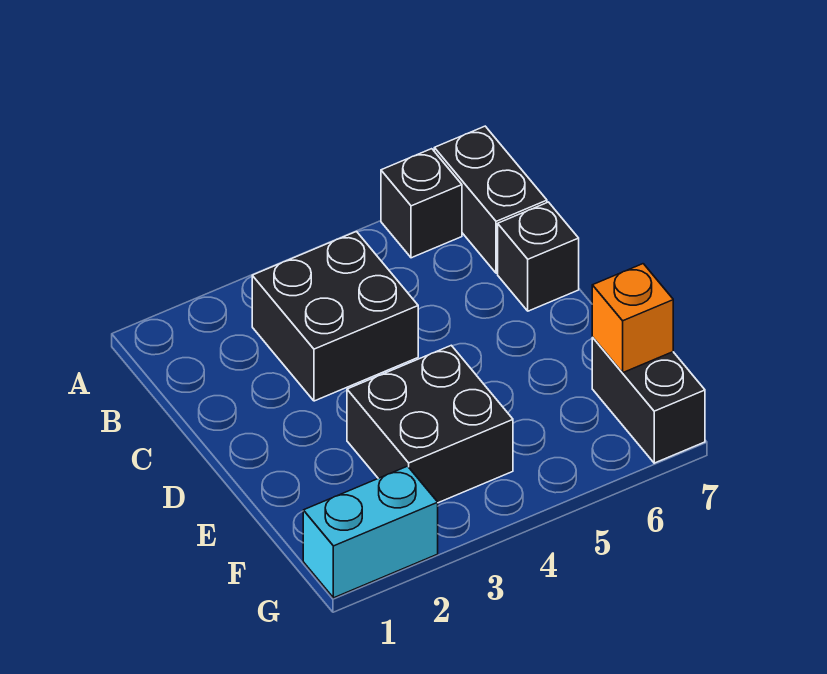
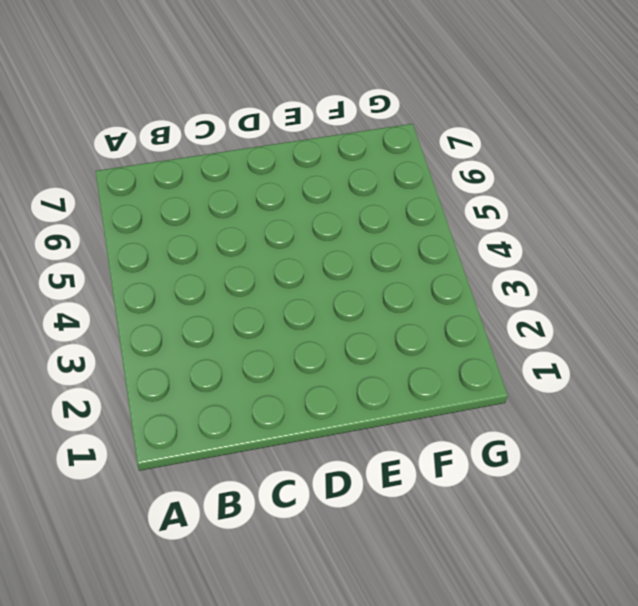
none -> black 1x1 brick [381,149,462,258]
none -> black 1x2 brick [434,126,547,273]

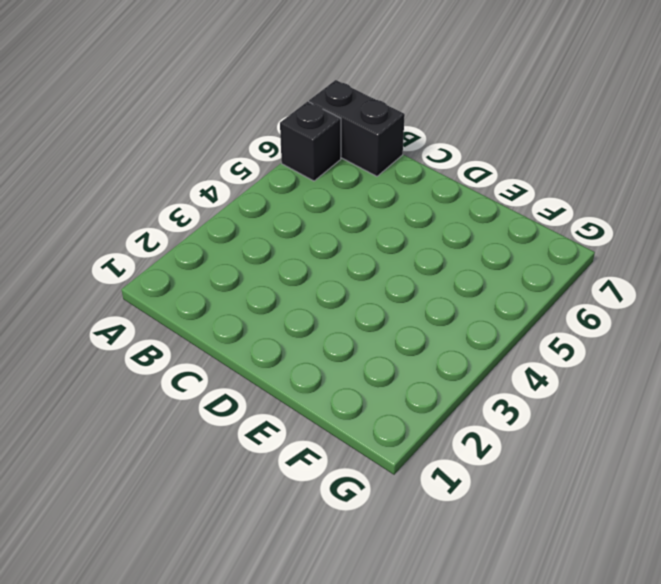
none -> black 2x2 brick [252,232,418,401]
none -> black 1x1 brick [498,202,579,311]

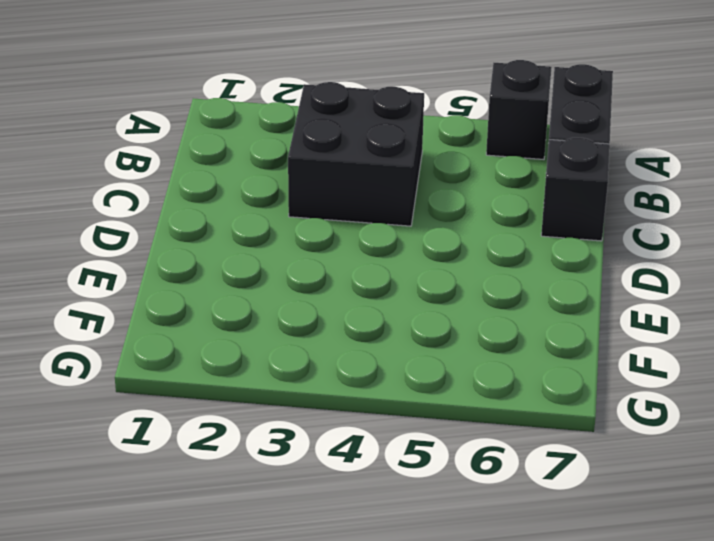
none -> black 2x2 brick [347,345,513,503]
none -> black 1x2 brick [592,338,705,463]

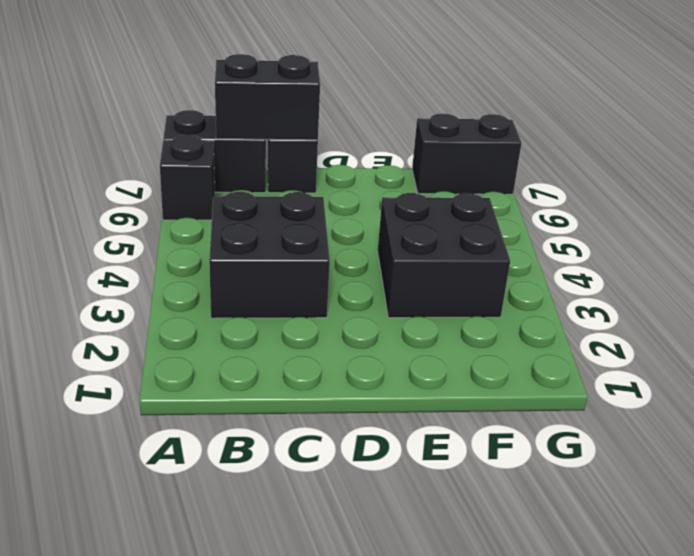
black 1x2 brick [215,54,320,140] -> none
none -> cyan 1x2 brick [303,466,438,598]
none -> orange 1x1 brick [592,264,673,372]

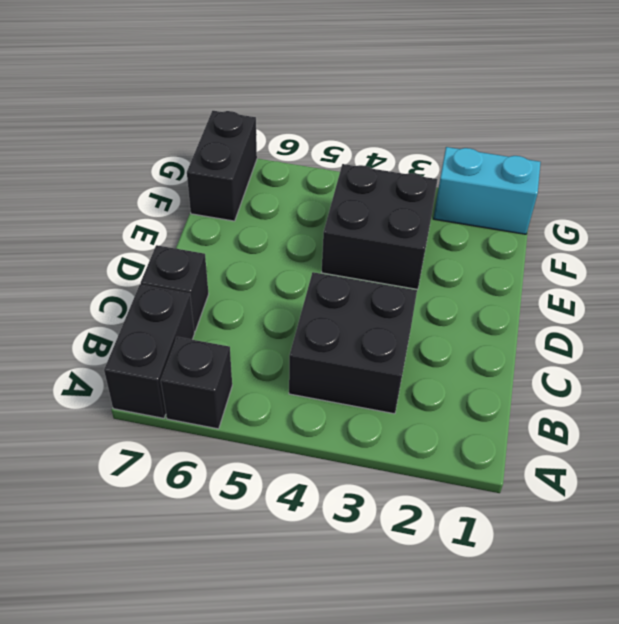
none -> orange 1x1 brick [592,264,673,372]

